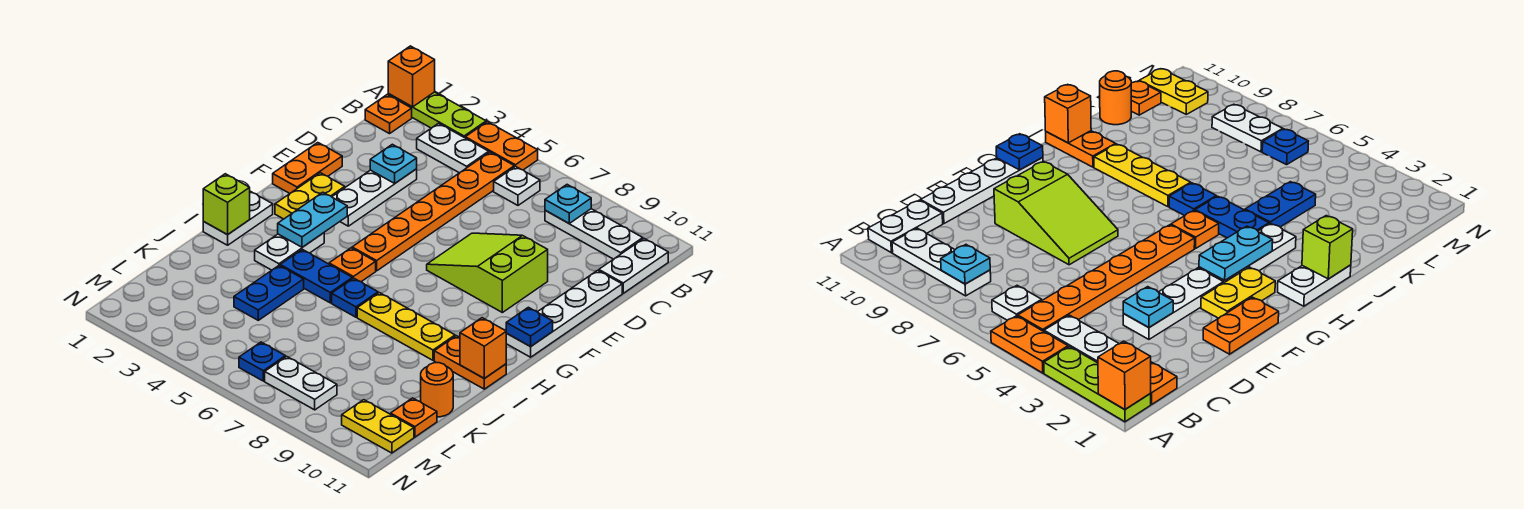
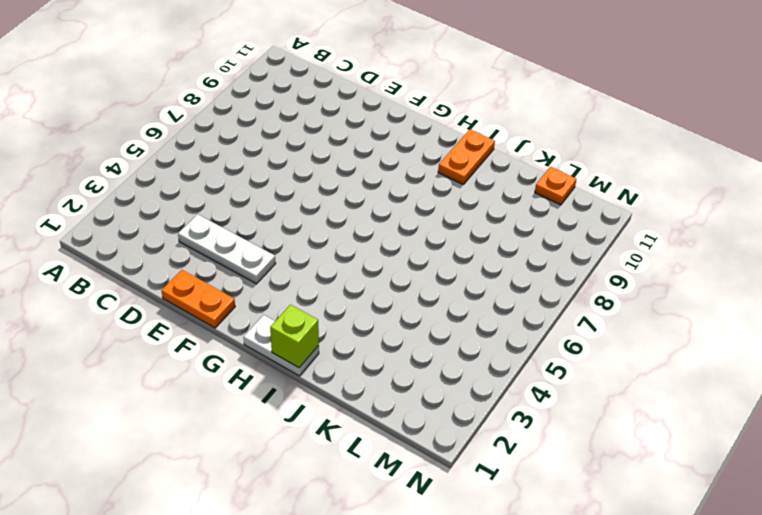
none -> lime 1x3 plate [388,92,486,138]
none -> orange 1x2 plate [465,122,538,170]
none -> orange 1x1 plate [365,95,412,134]
none -> white 1x2 plate [417,123,489,173]

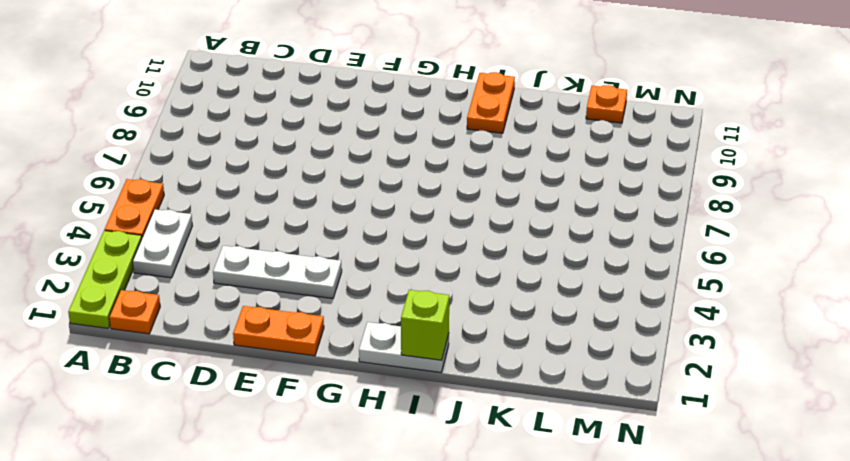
none -> orange 1x6 plate [352,152,514,271]
none -> white 1x1 plate [494,166,540,205]
none -> white 1x3 plate [545,209,643,259]
none -> white 1x2 plate [599,239,668,293]

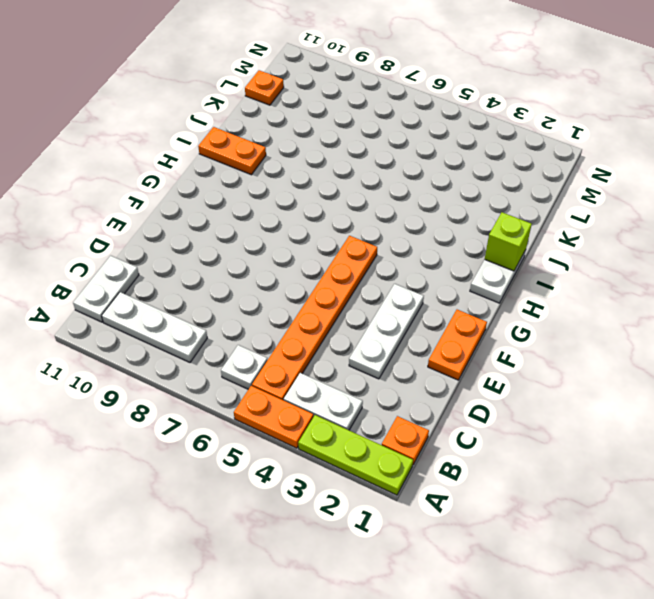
none -> white 1x4 plate [506,270,622,357]
none -> lime 2x3 slope [427,233,548,313]
none -> yellow 1x2 plate [275,173,345,219]
none -> white 1x2 plate [255,233,324,270]

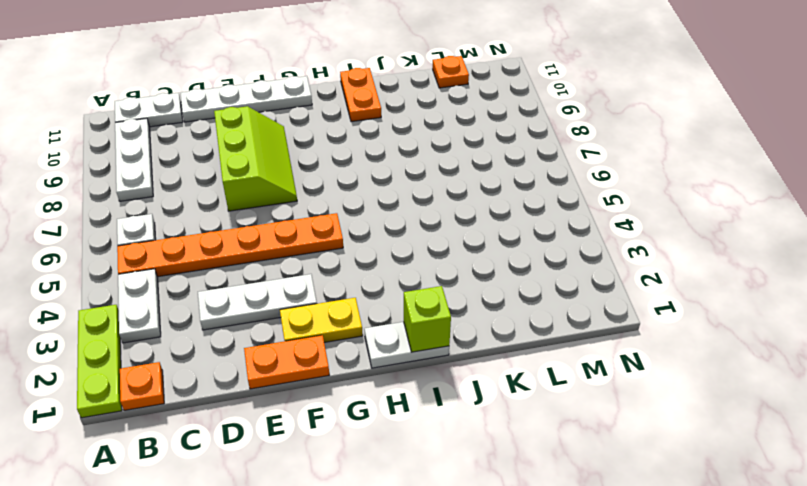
lime 2x3 slope [214,106,297,211] -> lime 2x3 slope turned to [427,233,548,313]
none -> orange 1x2 plate [465,122,538,170]
none -> white 1x2 plate [255,233,324,270]
none -> orange 1x1 plate [329,248,376,282]
none -> blue 1x2 plate [280,249,352,303]

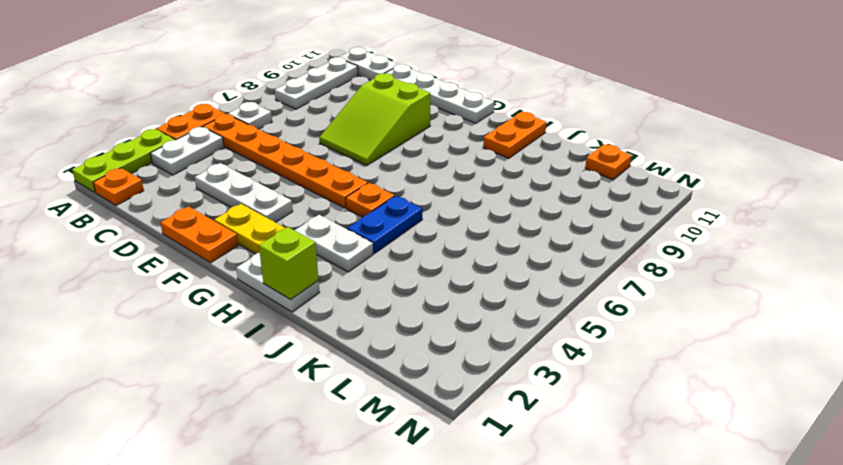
none -> blue 1x1 plate [332,278,378,317]
none -> yellow 1x3 plate [357,293,455,360]
none -> blue 1x2 plate [234,265,304,320]
none -> orange 1x1 round brick [421,363,453,417]

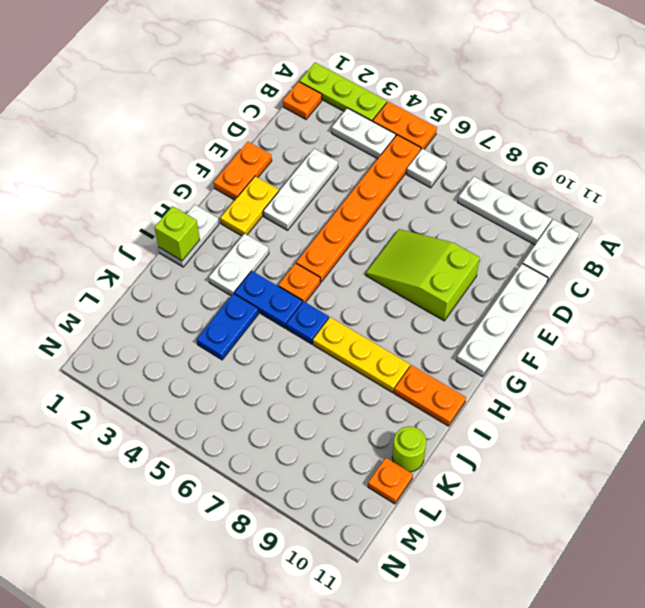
lime 1x1 round brick [392,426,426,472] -> orange 1x1 round brick [421,363,453,417]
none -> blue 1x1 plate [239,342,285,381]
none -> white 1x2 plate [265,356,337,410]
none -> yellow 1x2 plate [342,400,414,453]
none -> orange 1x1 brick [388,46,435,107]

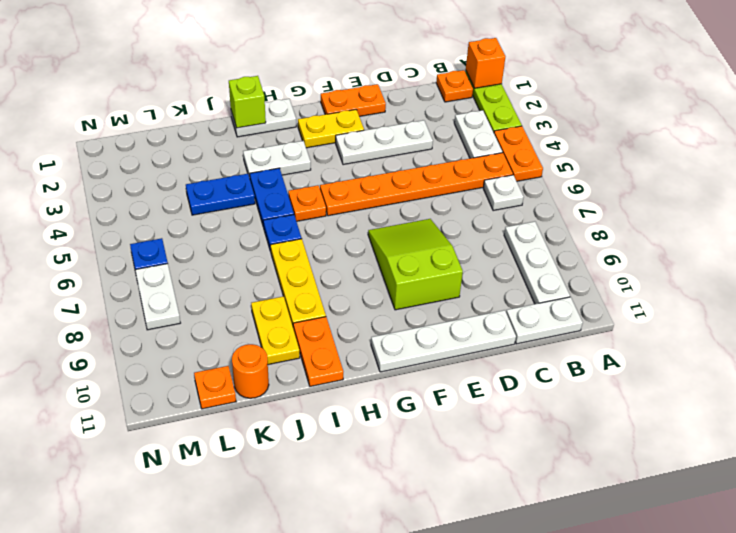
yellow 1x2 plate [251,296,300,365] -> yellow 1x2 plate moved to [342,400,414,453]
none -> cyan 1x1 plate [545,185,591,223]
none -> cyan 1x1 plate [370,144,417,183]
none -> cyan 1x2 plate [278,192,347,247]
none -> blue 1x1 plate [506,307,553,347]

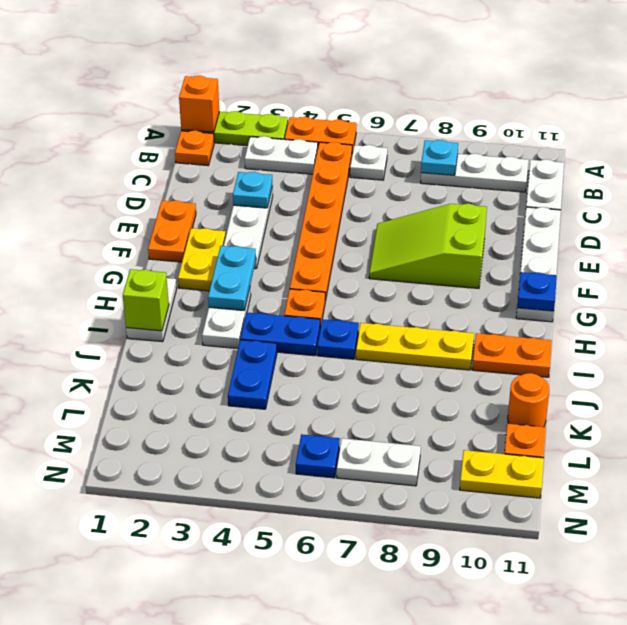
none -> orange 1x1 brick [460,318,506,379]

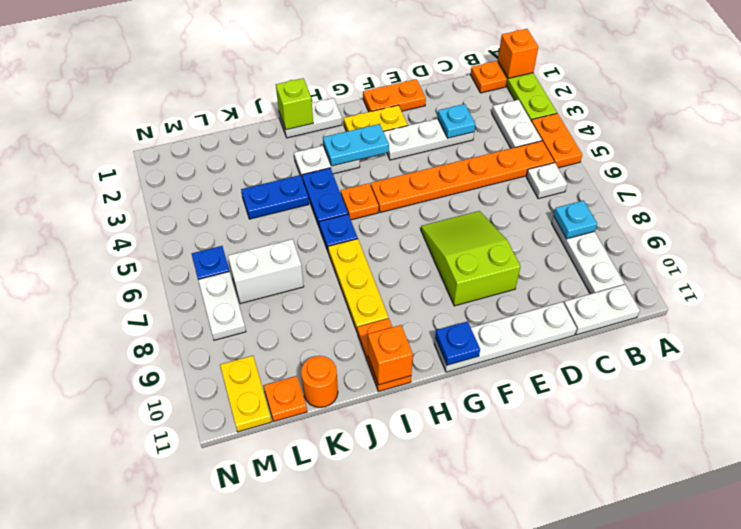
white 1x2 brick [228,239,304,304] -> none

